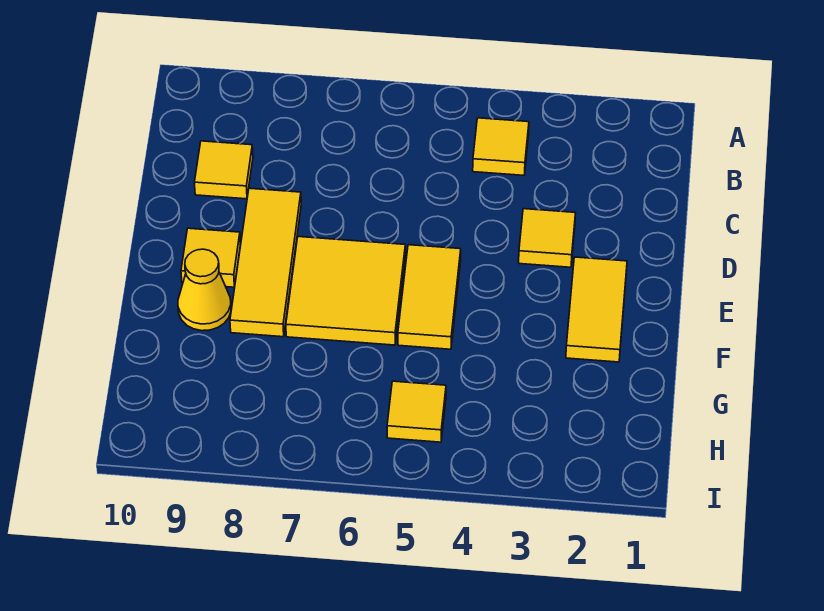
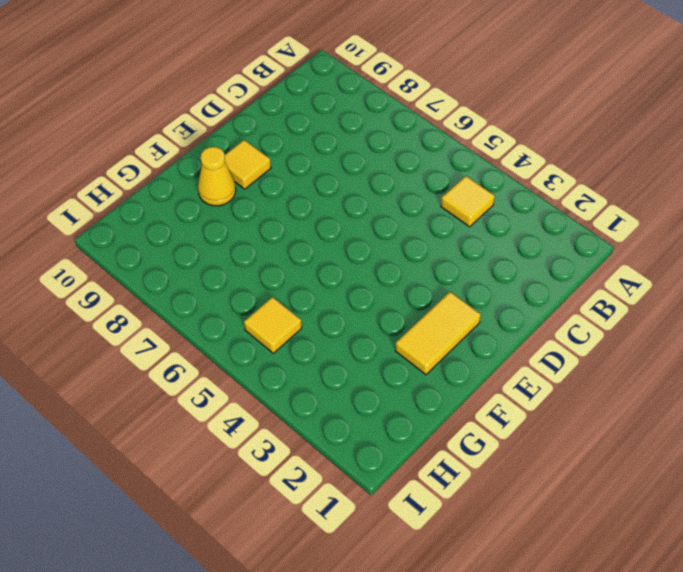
none -> yellow 1x1 tile [194,141,253,199]
none -> yellow 1x1 tile [519,209,576,267]

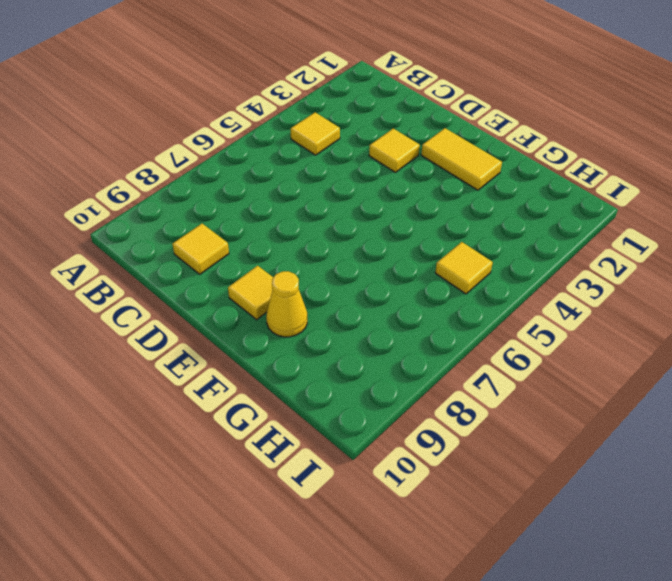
none -> yellow 1x3 tile [230,188,301,337]
none -> yellow 1x2 tile [398,245,461,349]

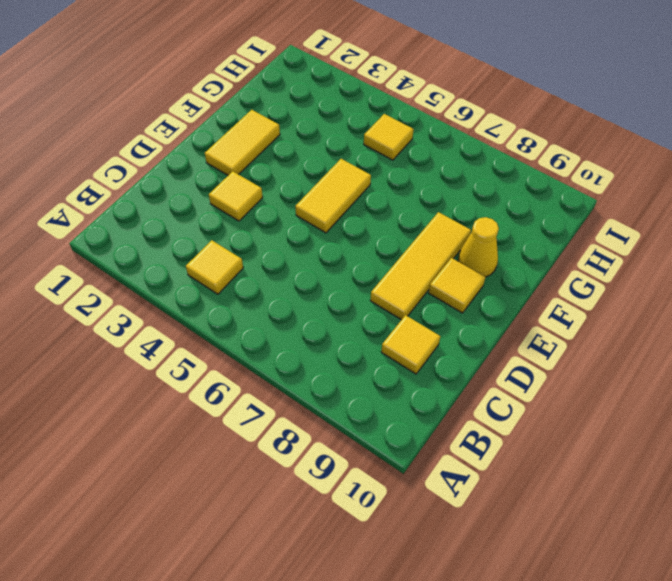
none -> yellow 2x2 tile [286,237,405,345]

